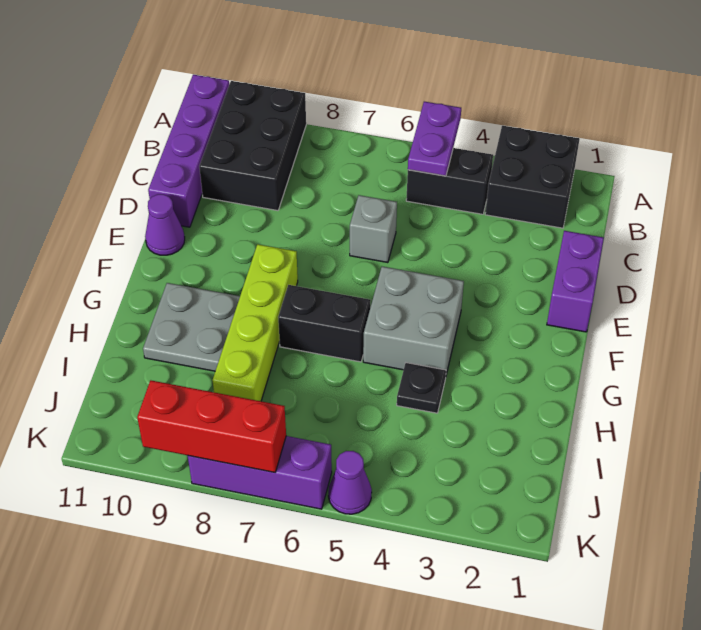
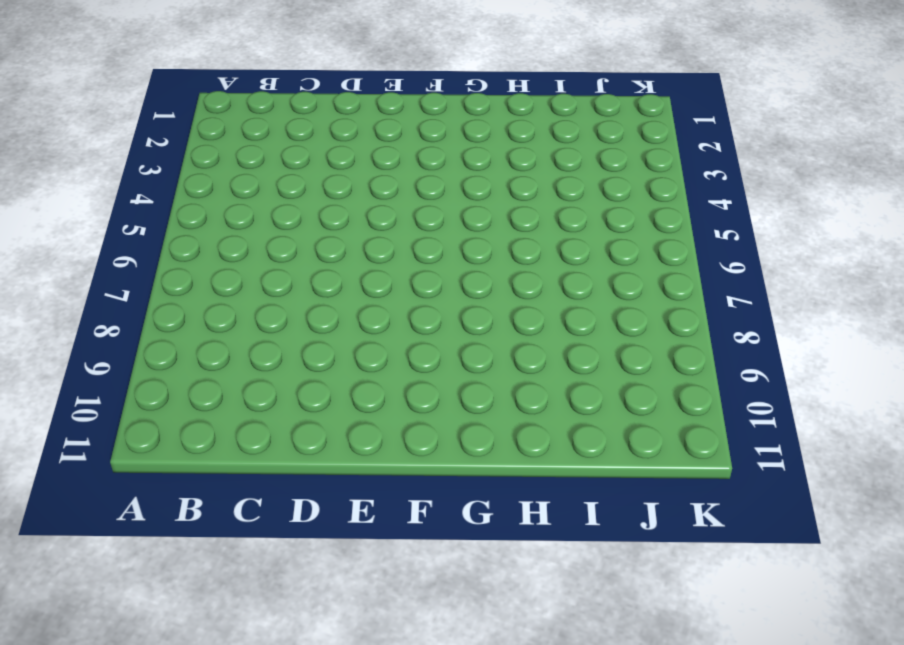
none -> black 2x2 brick [485,126,579,228]
none -> black 2x3 brick [199,81,306,211]
none -> purple 1x4 brick [148,75,229,227]

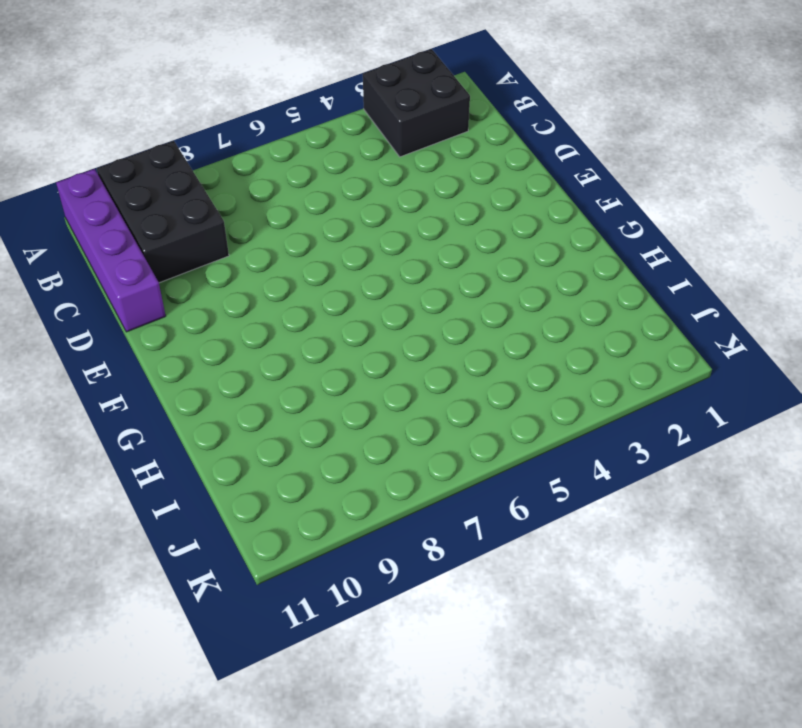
none -> black 1x2 brick [406,148,493,214]
none -> purple 1x2 brick [547,231,604,332]
none -> grey 1x1 brick [350,195,397,263]

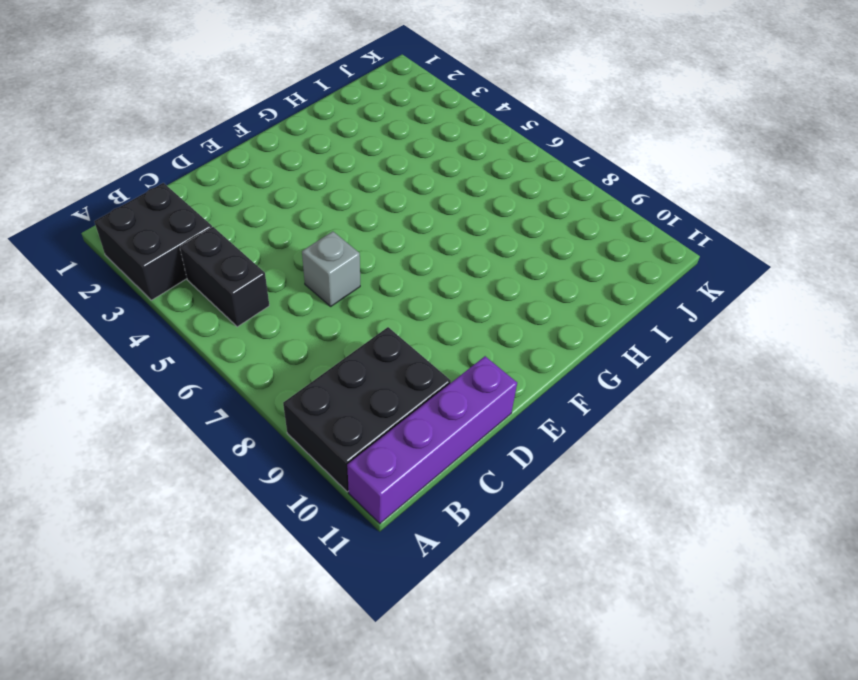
none -> purple 1x2 brick [547,231,604,332]
none -> purple 1x1 cone [145,194,185,255]
none -> grey 2x2 brick [363,267,464,375]

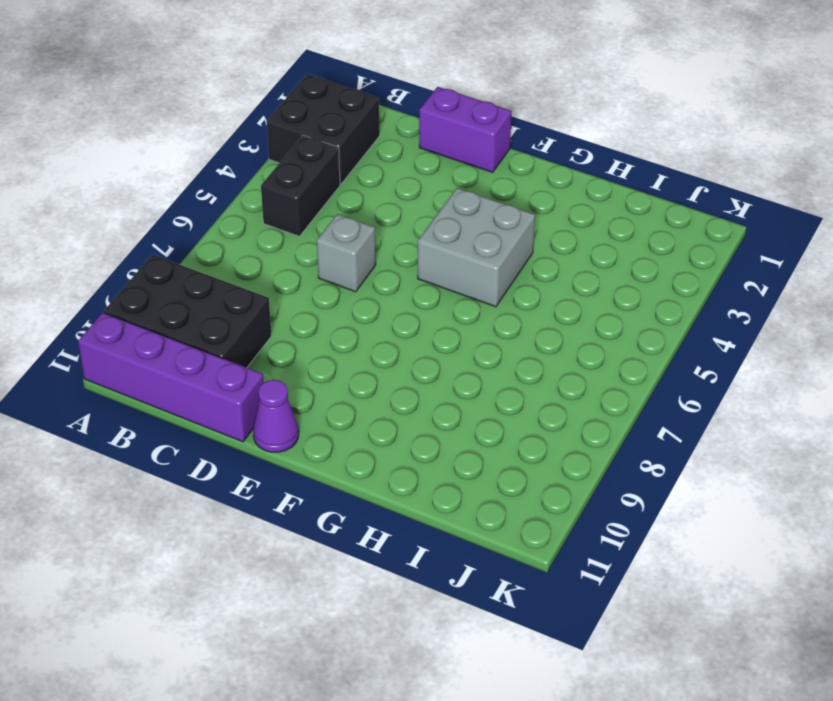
none -> lime 1x4 brick [213,244,298,401]
none -> black 1x2 brick [278,285,371,362]
none -> grey 2x2 plate [143,283,240,371]

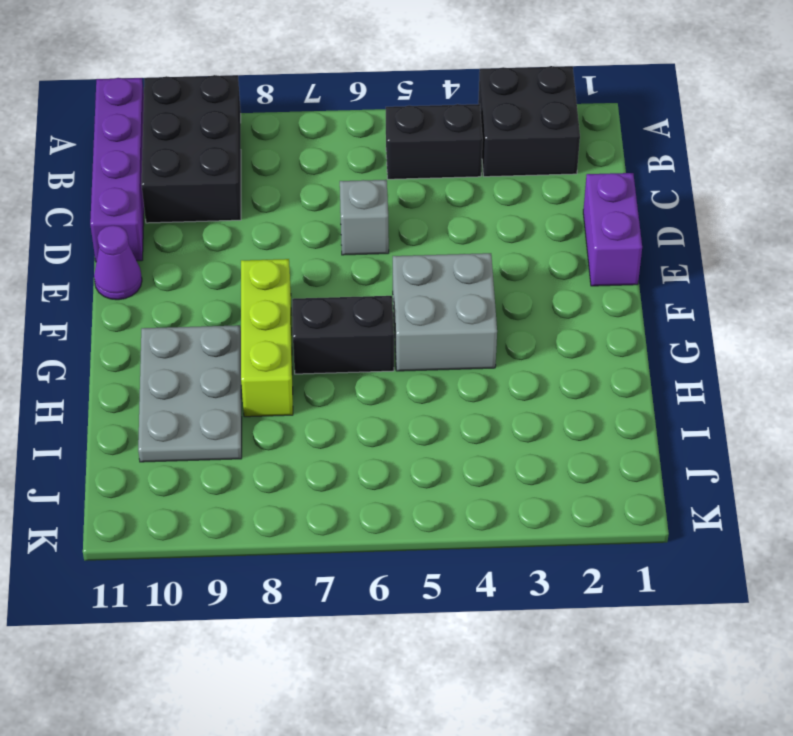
lime 1x3 brick [241,259,293,417] -> lime 1x4 brick [213,244,298,401]
grey 2x3 plate [138,325,242,462] -> grey 2x2 plate [143,283,240,371]
none -> black 1x1 plate [397,363,446,413]
none -> purple 1x1 cone [328,451,372,514]
none -> purple 1x3 brick [188,436,332,509]

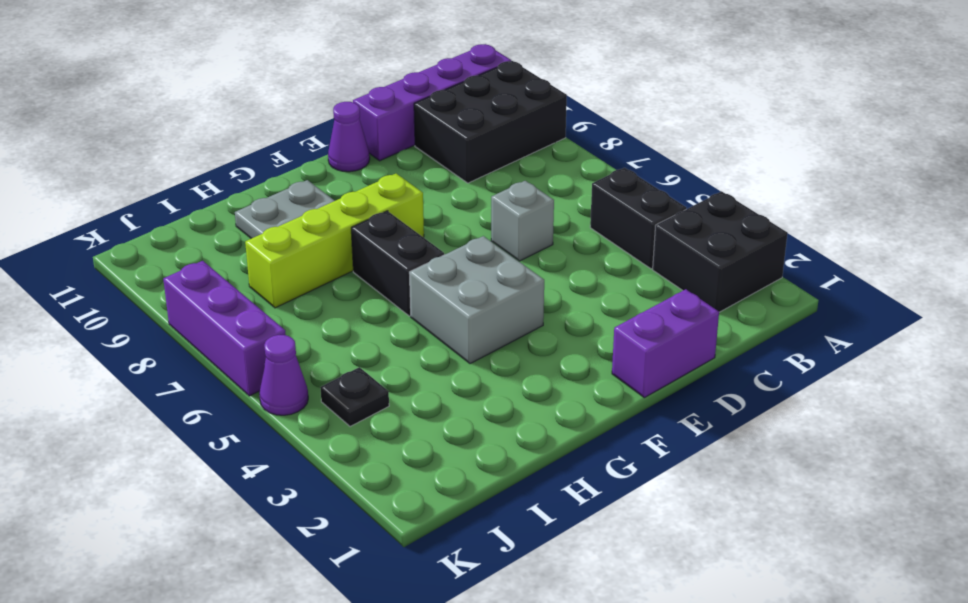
black 1x1 plate [320,367,389,427] -> black 1x1 plate moved to [397,363,446,413]
none -> purple 1x2 plate [408,102,461,176]
none -> red 1x3 brick [137,380,286,472]

